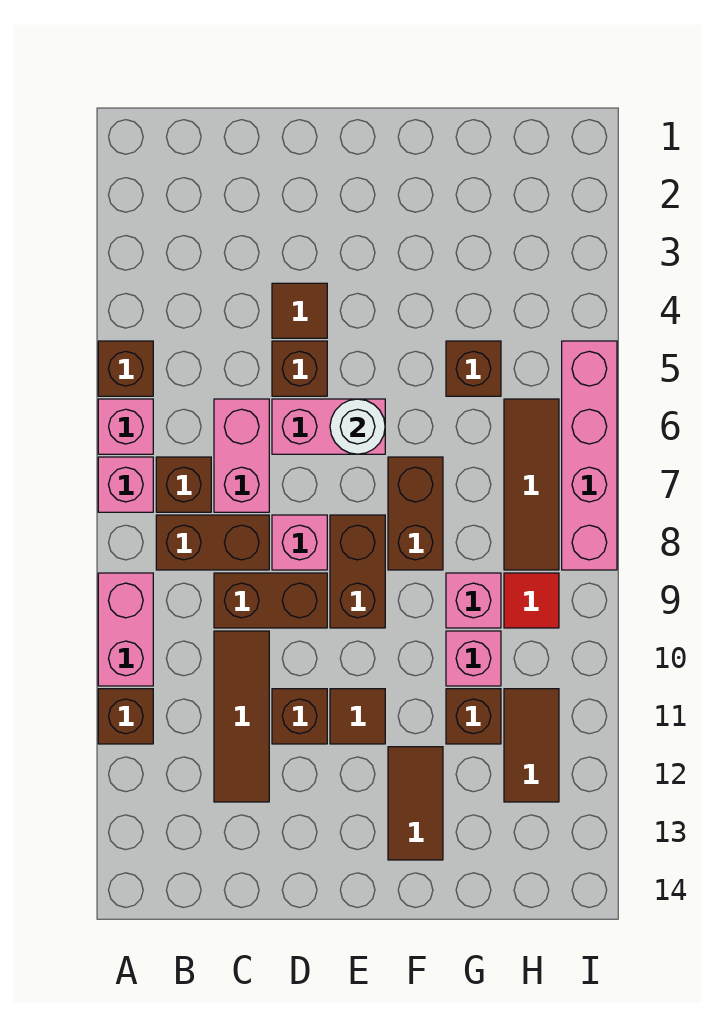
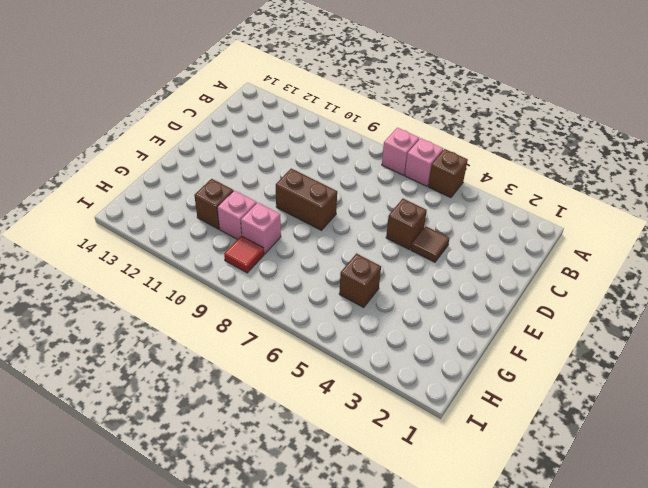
none -> pink 1x2 brick [98,573,153,686]
none -> brown 1x1 brick [98,689,153,744]
none -> brown 1x1 brick [156,457,211,512]

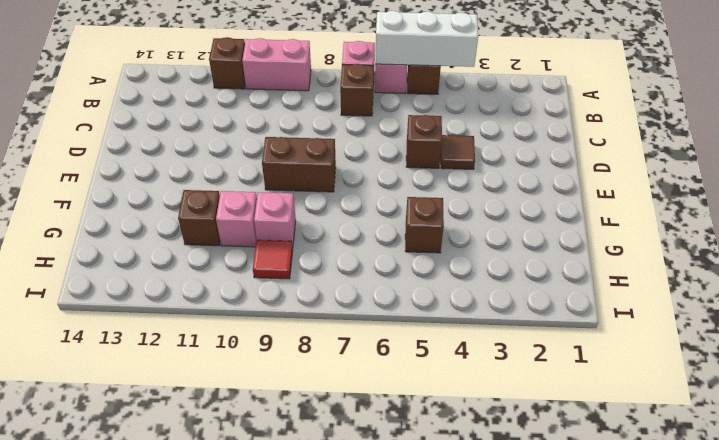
white 1x3 brick [375,11,478,67] -> none
none -> brown 1x2 brick [156,515,269,570]
none -> pink 1x2 brick [214,399,269,512]
none -> brown 1x2 brick [214,573,327,628]

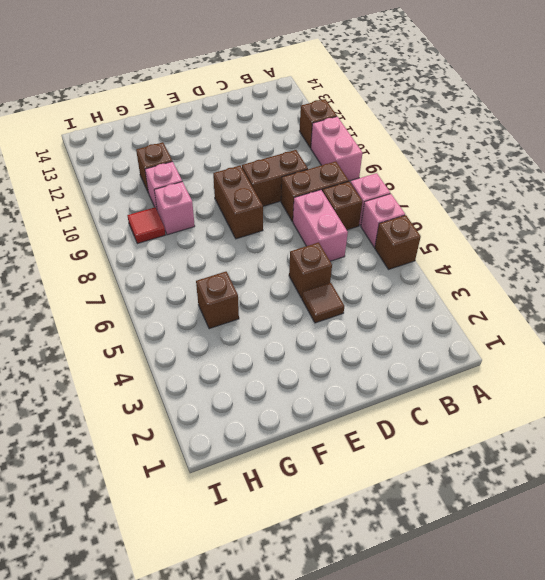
none -> brown 1x3 tile [214,631,269,802]
none -> pink 1x2 brick [272,399,385,454]
none -> pink 1x1 brick [272,515,327,570]

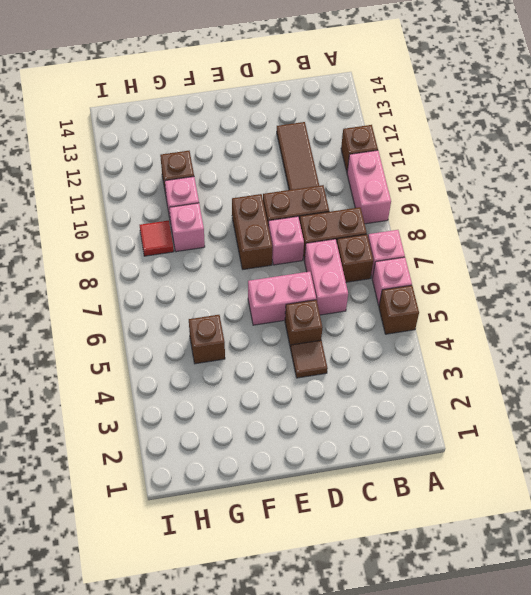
none -> brown 1x1 brick [272,689,327,744]
none -> brown 1x1 tile [330,689,385,744]
none -> brown 1x2 brick [388,457,443,570]

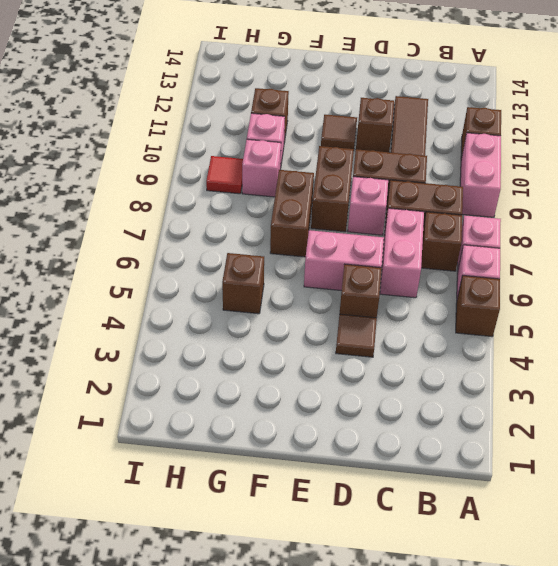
none -> brown 1x2 tile [388,747,443,860]
none -> brown 1x3 tile [504,399,559,570]
none -> brown 1x2 tile [504,689,559,802]

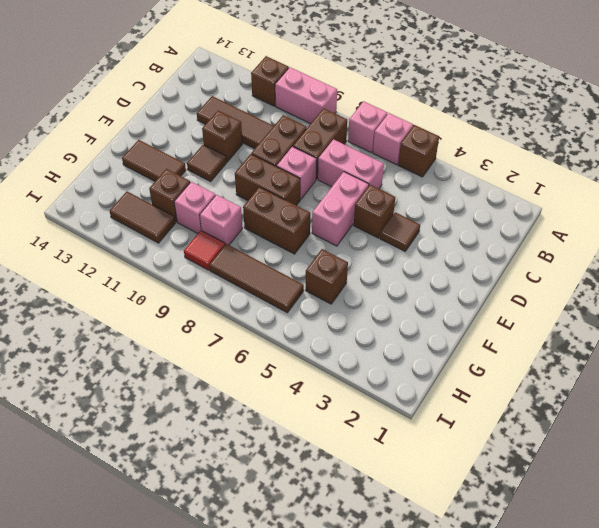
none -> brown 1x1 brick [156,457,211,512]
none -> pink 1x4 brick [562,341,617,570]
none -> white 1x1 round brick [330,399,385,454]

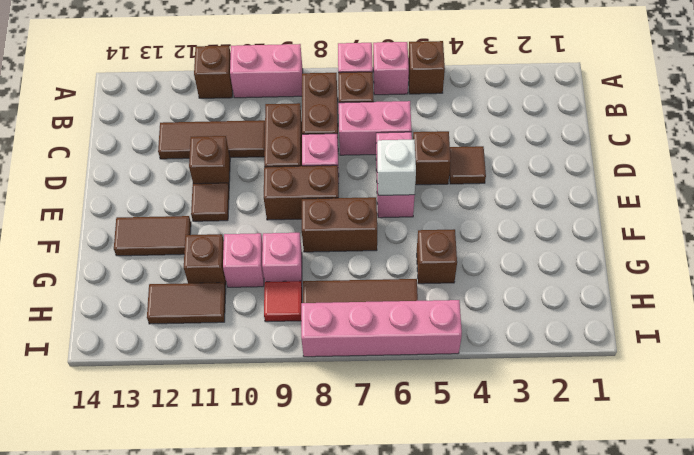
white 1x1 brick [377,140,416,195] -> white 1x1 round brick [330,399,385,454]

